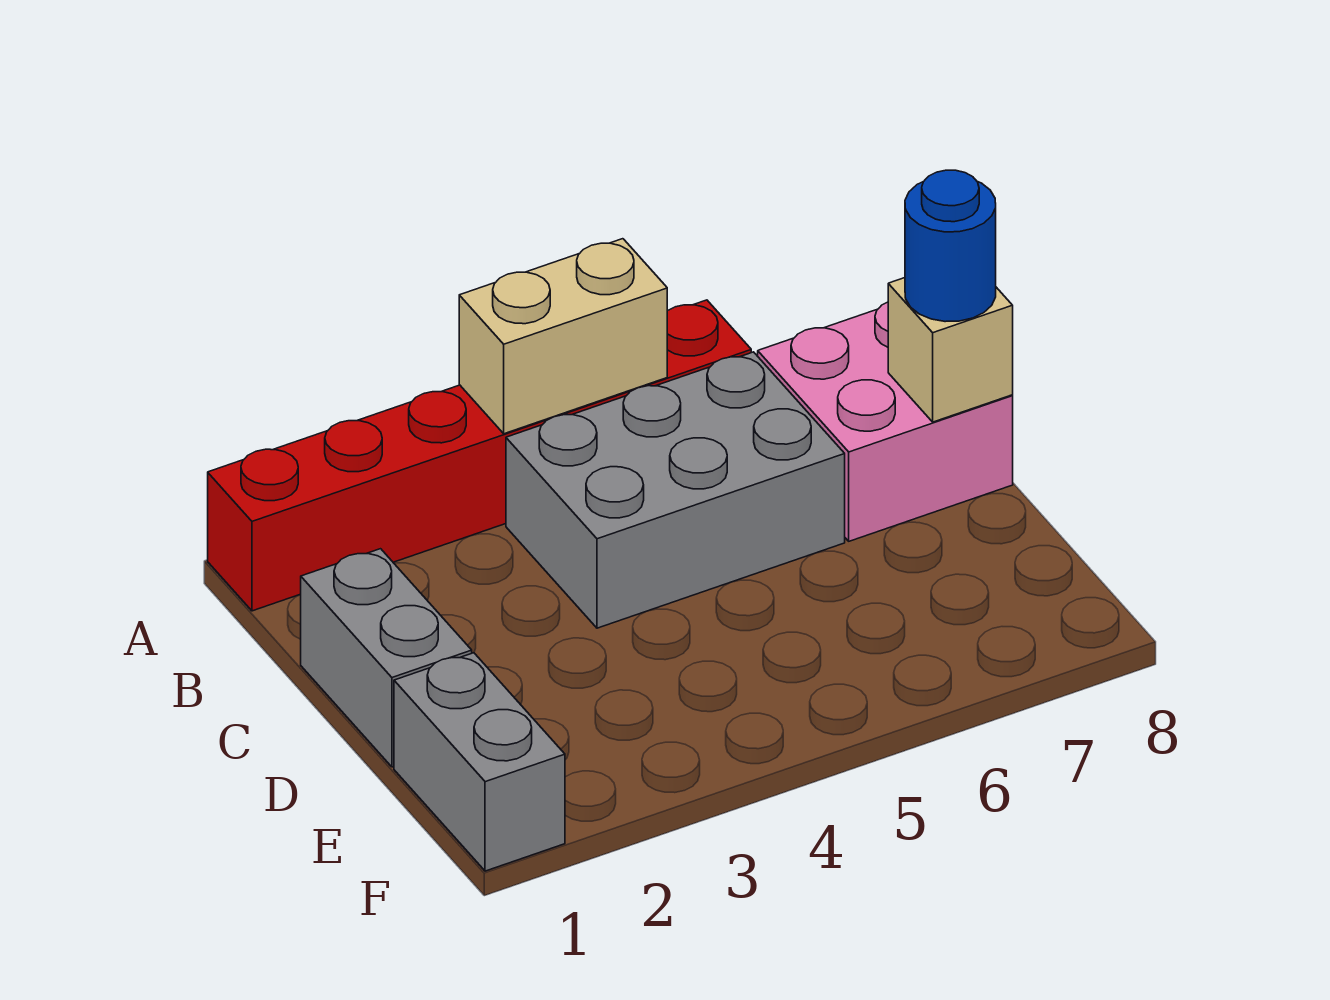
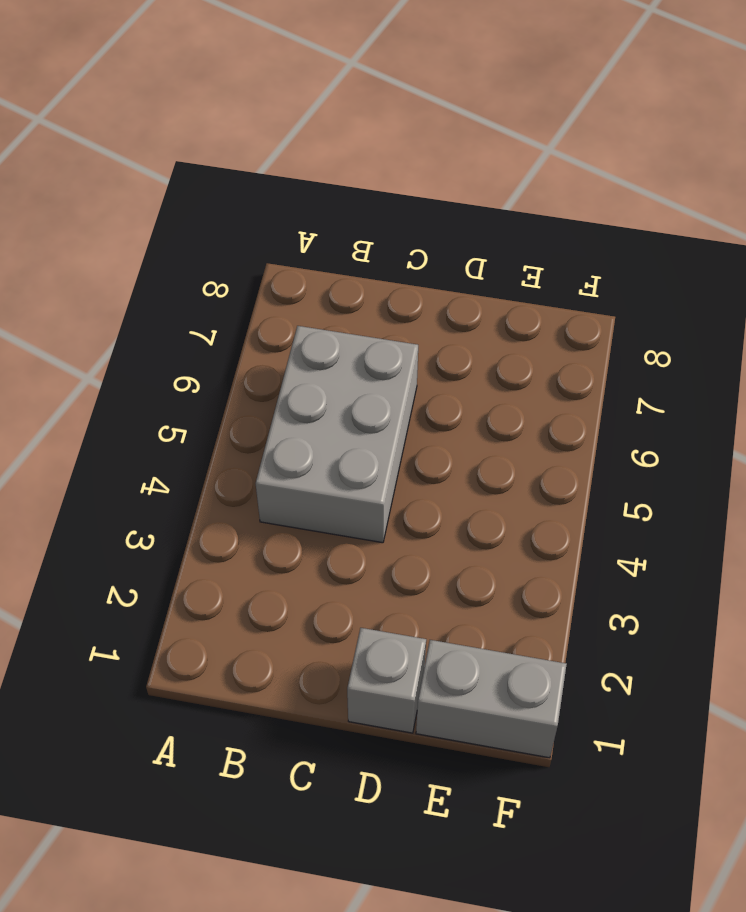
grey 1x1 brick [347,628,426,733] -> grey 1x2 brick [301,549,472,767]
none -> red 1x6 brick [208,300,751,611]
none -> pink 2x2 brick [758,302,1013,541]

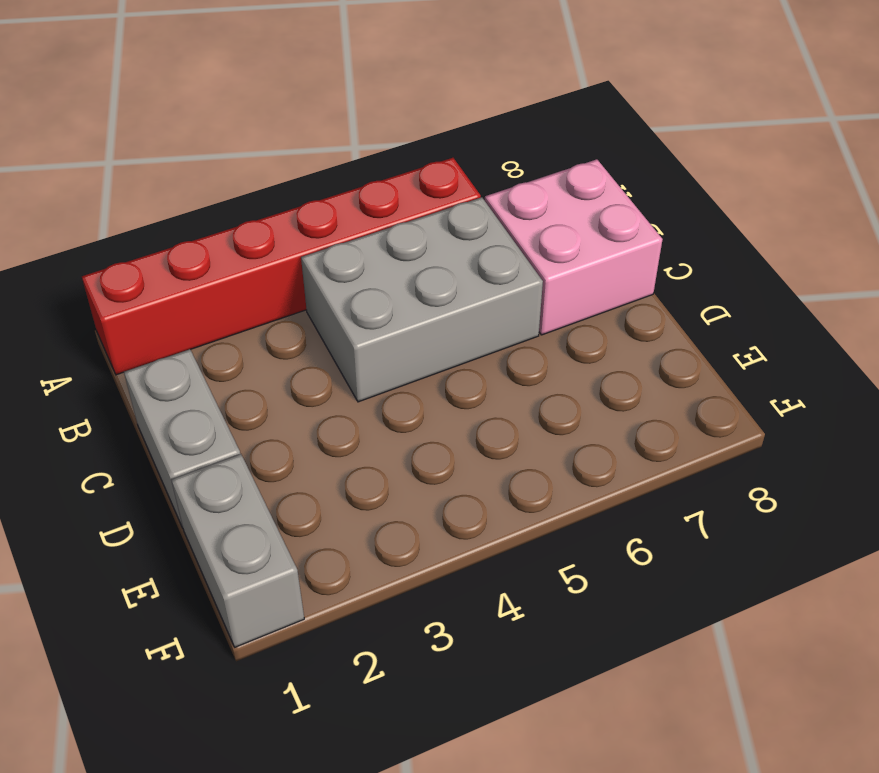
none -> tan 1x2 brick [459,239,667,434]
none -> tan 1x1 brick [888,278,1013,422]

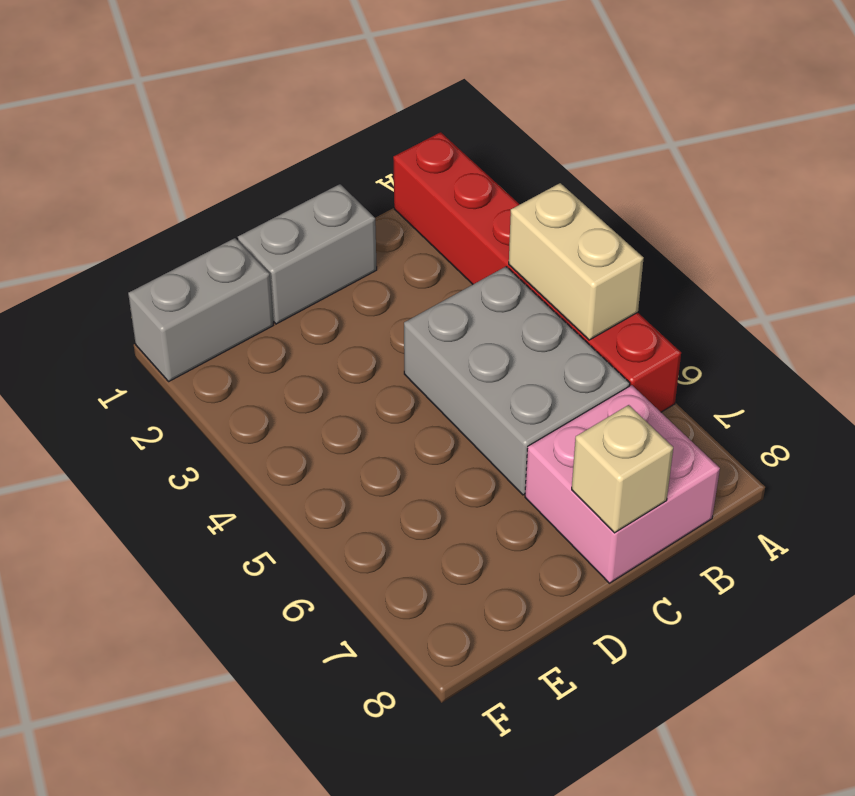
none -> blue 1x1 round brick [905,170,996,322]

